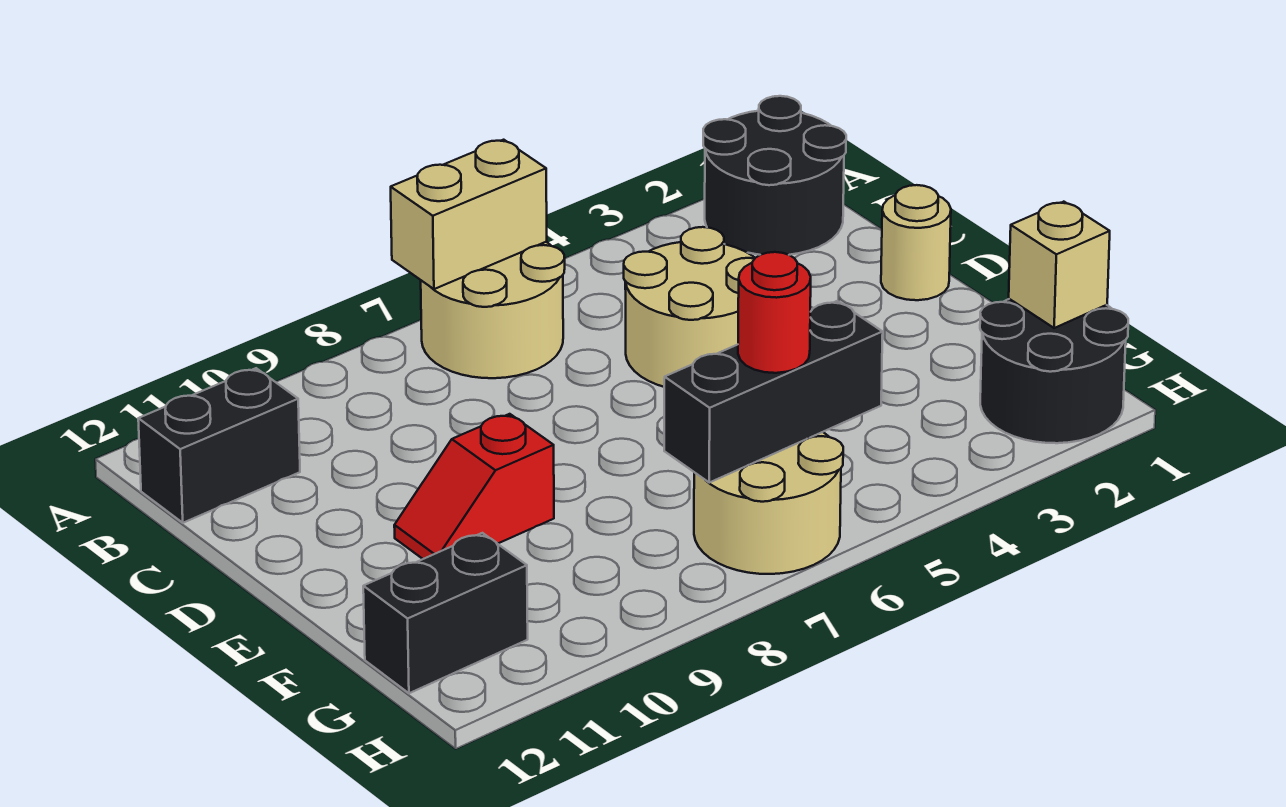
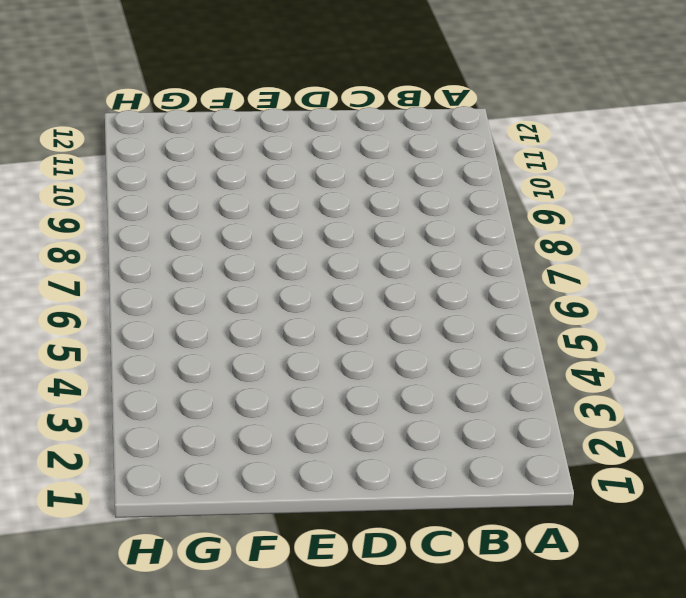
none -> black 2x2 round brick [703,96,846,255]
none -> tan 2x2 round brick [421,242,565,378]
none -> black 1x2 brick [138,368,300,523]

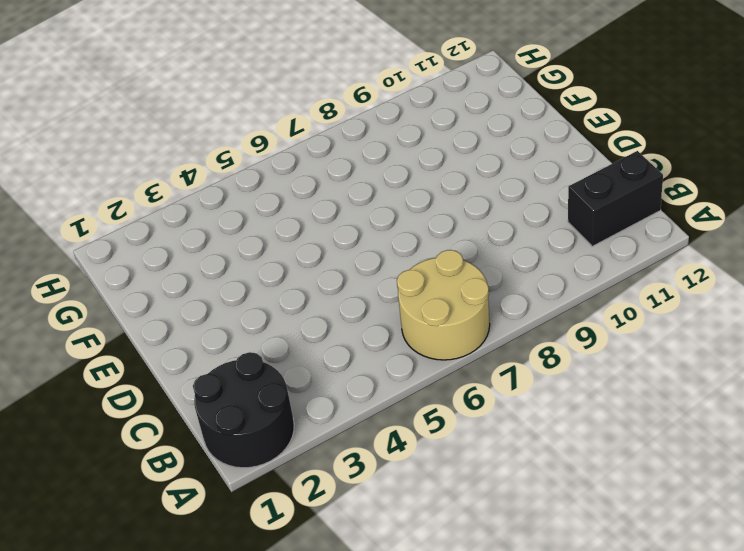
none -> tan 2x2 round brick [624,227,755,387]
none -> tan 1x1 round brick [881,185,951,300]
none -> red 1x2 slope [394,414,554,559]

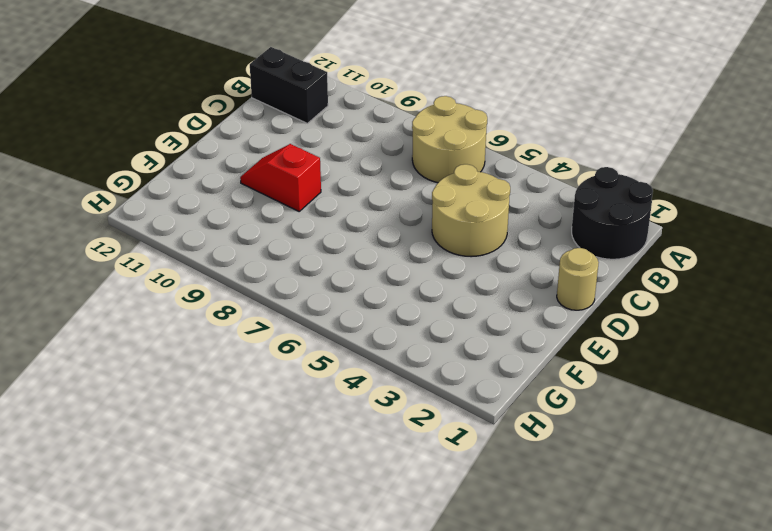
none -> black 2x2 round brick [980,299,1128,443]
none -> tan 2x2 round brick [694,432,843,574]
none -> black 1x2 brick [363,533,528,693]

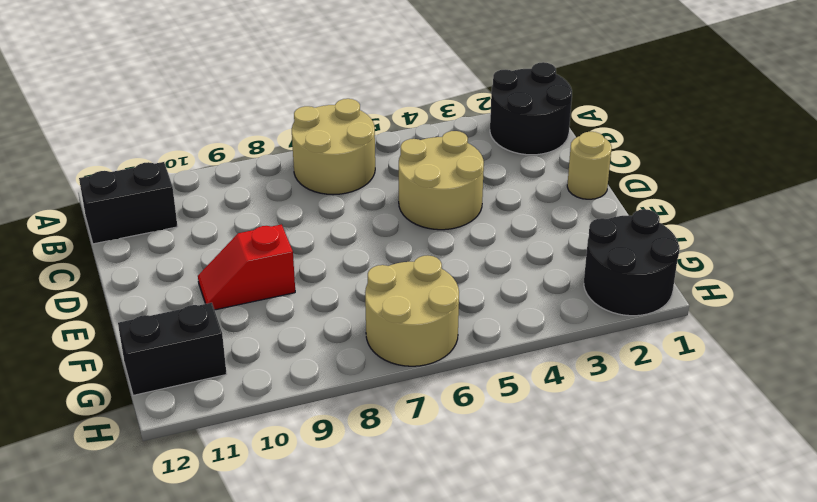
none -> tan 1x2 brick [391,140,547,289]
none -> tan 1x1 brick [1009,202,1110,328]
none -> black 1x3 brick [664,301,883,483]

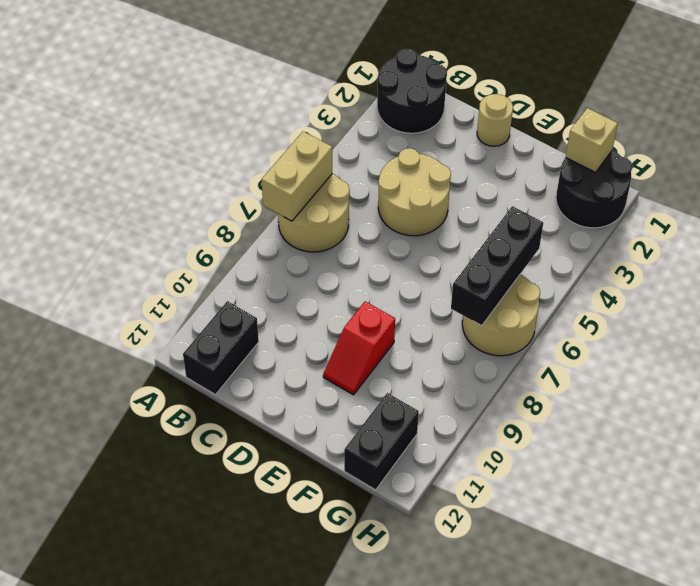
none -> red 1x1 round brick [738,252,811,373]

